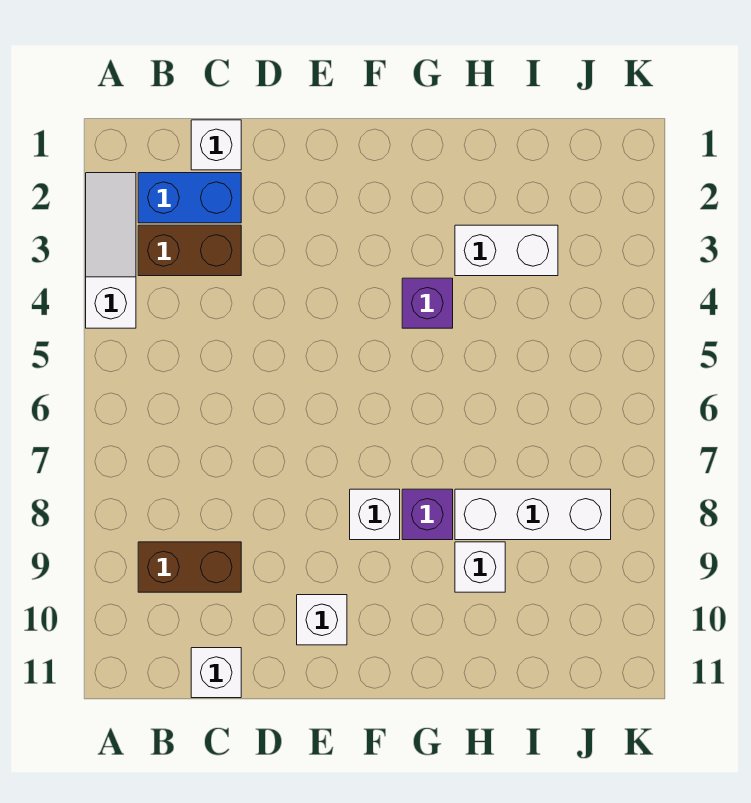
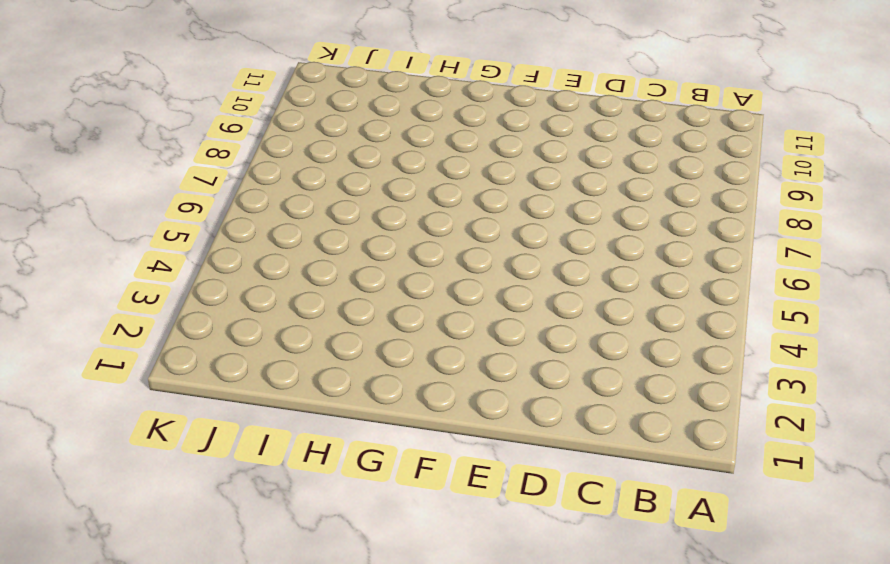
none -> white 1x3 slope [86,173,136,328]
none -> blue 1x2 brick [138,173,241,223]
none -> brown 1x2 brick [138,225,241,276]

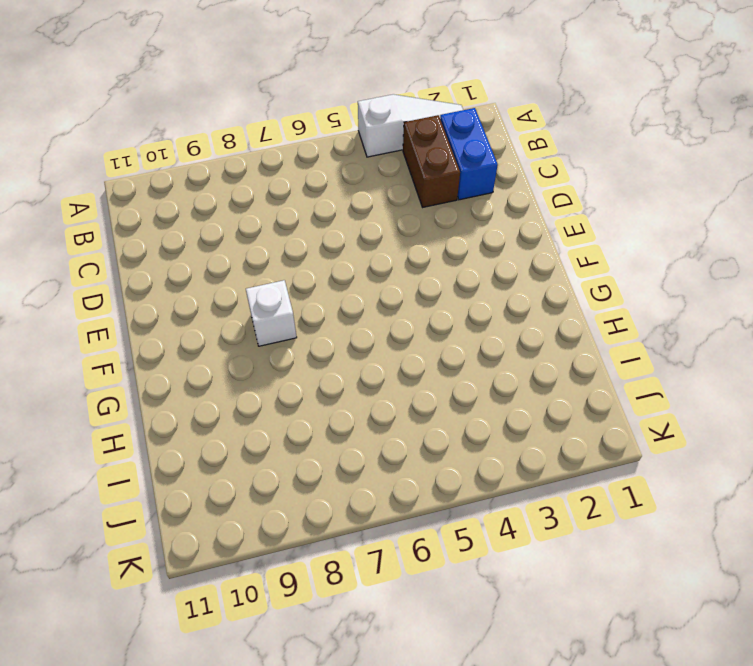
none -> brown 1x2 brick [138,542,241,592]
none -> white 1x1 brick [191,120,241,170]
none -> white 1x1 brick [191,648,241,698]

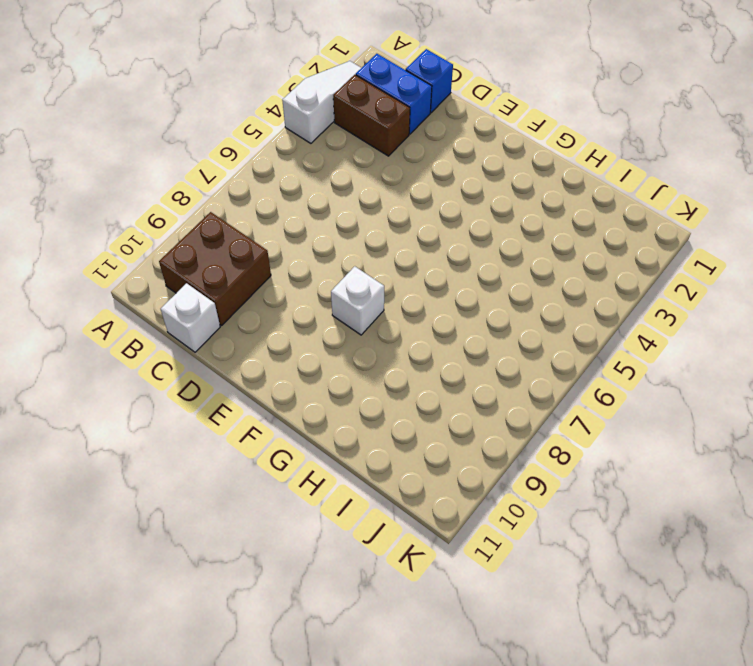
brown 2x2 brick [159,212,271,326] -> brown 1x2 brick [138,542,241,592]
blue 1x1 brick [406,49,453,113] -> white 1x1 brick [191,120,241,170]
none -> white 1x1 brick [297,595,347,645]
none -> purple 1x1 brick [402,278,453,328]
none -> purple 1x1 brick [402,489,453,540]

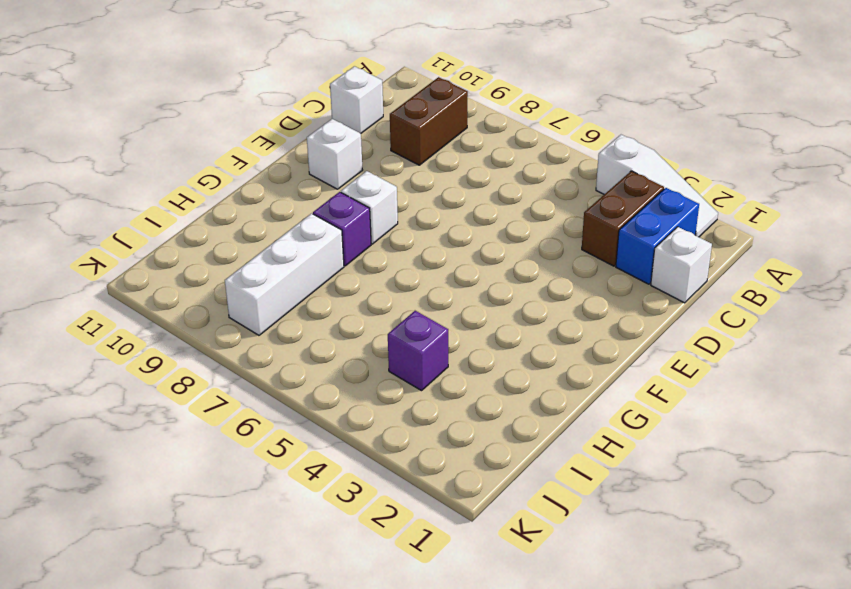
purple 1x1 brick [388,311,448,391] -> purple 1x1 brick moved to [402,278,453,328]
none -> white 1x2 brick [455,225,558,276]
none -> white 1x1 brick [455,542,505,592]

